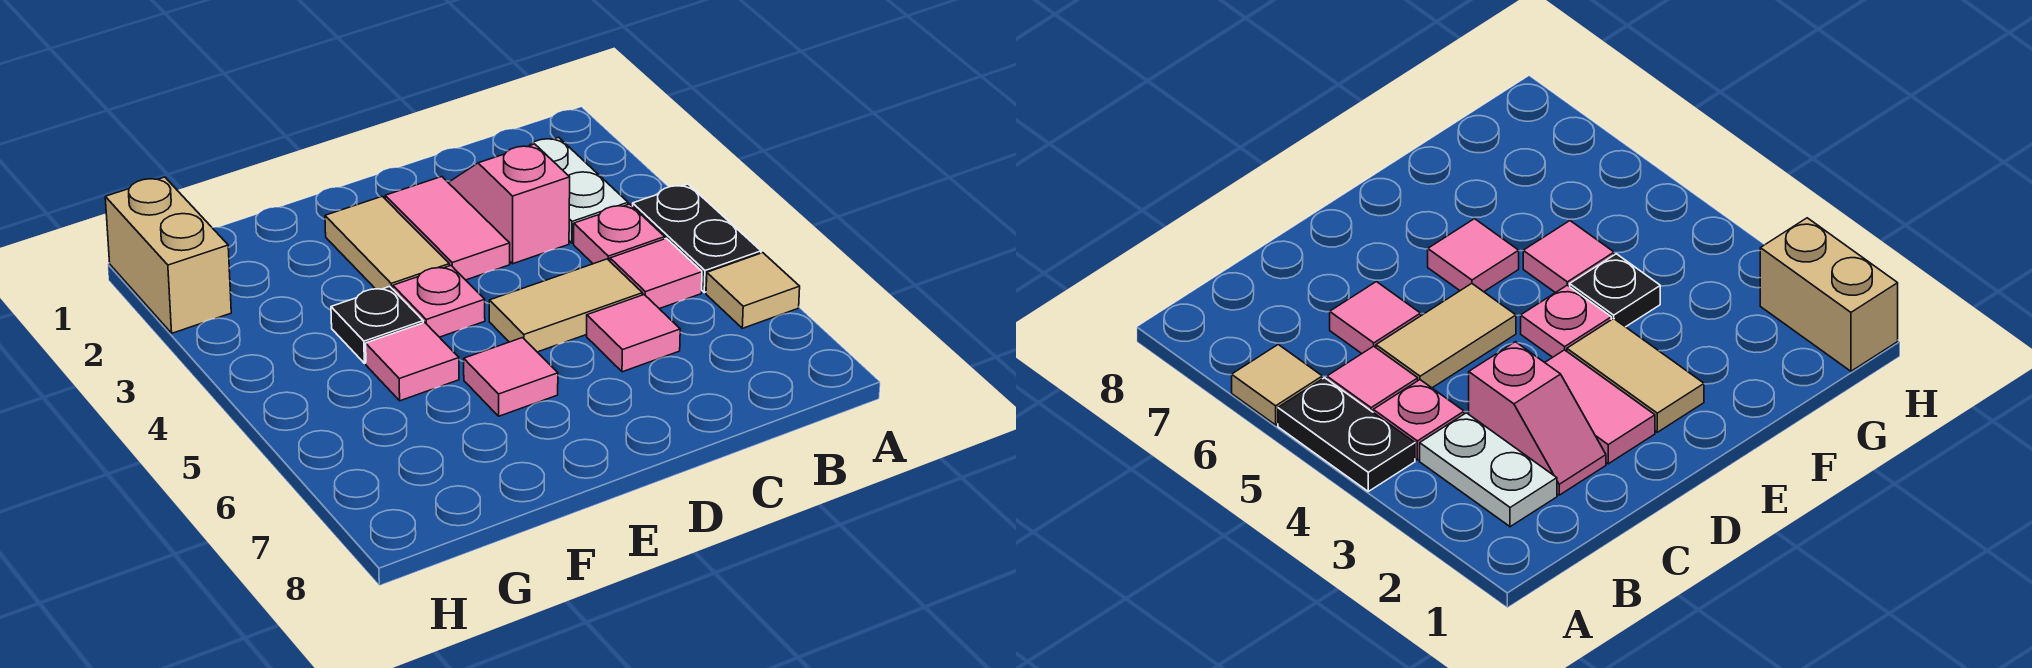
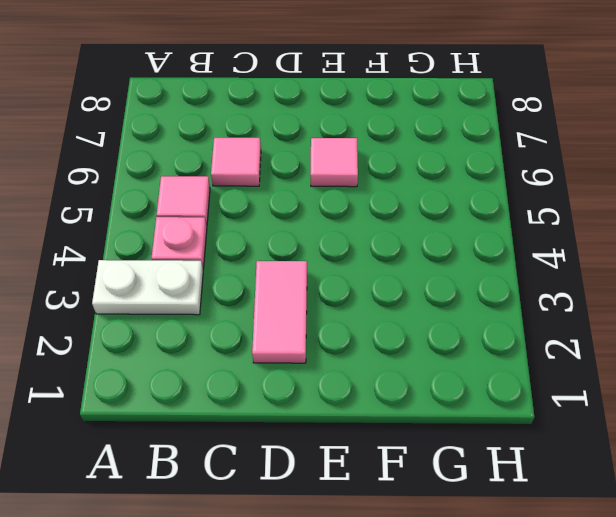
white 1x2 plate [92,260,203,315] -> white 1x2 plate turned to [530,137,628,243]
none -> black 1x2 plate [633,184,761,293]
none -> tan 1x1 tile [706,253,800,328]
none -> pink 1x2 slope [448,144,570,264]

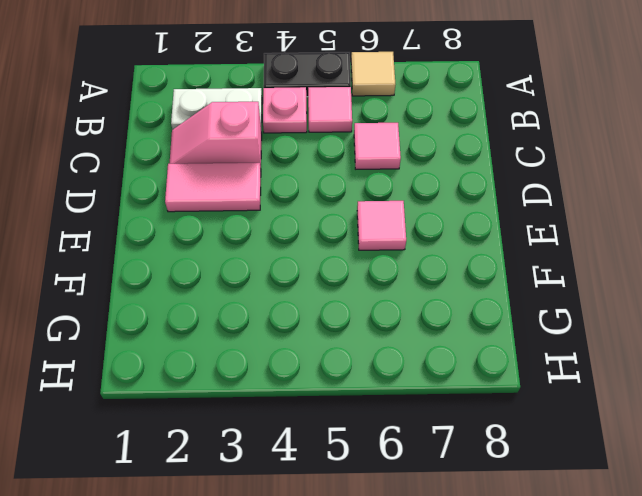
none -> tan 1x2 tile [489,259,643,352]
none -> tan 1x2 tile [325,196,449,289]
none -> pink 1x1 plate [393,266,485,337]

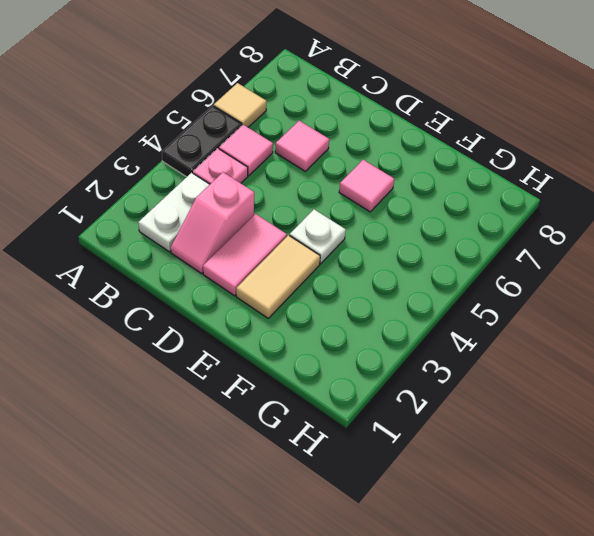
white 1x1 plate [290,209,346,264] -> pink 1x1 plate [393,266,485,337]
none -> tan 1x2 tile [489,259,643,352]
none -> black 1x1 plate [331,286,423,363]
none -> pink 1x1 tile [366,323,459,401]

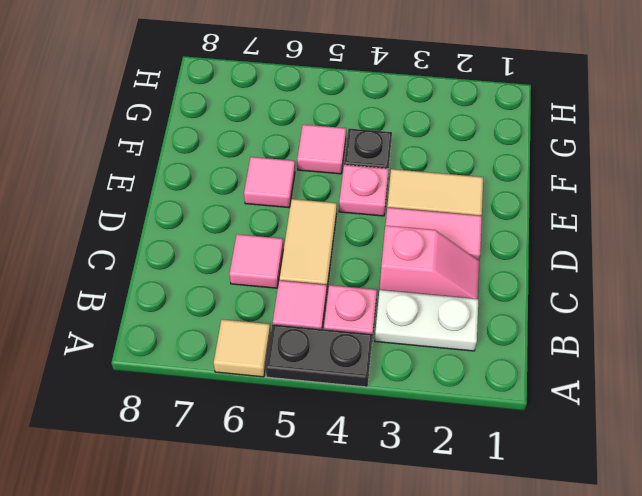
none -> tan 1x2 brick [105,177,231,333]

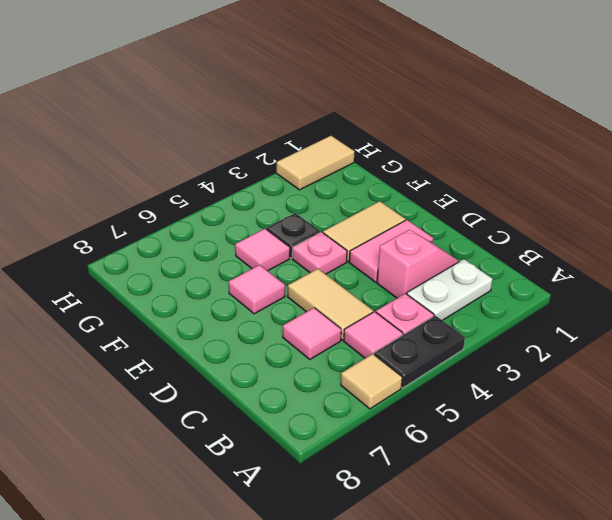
tan 1x2 tile [276,136,355,190] -> tan 1x2 brick [105,177,231,333]

